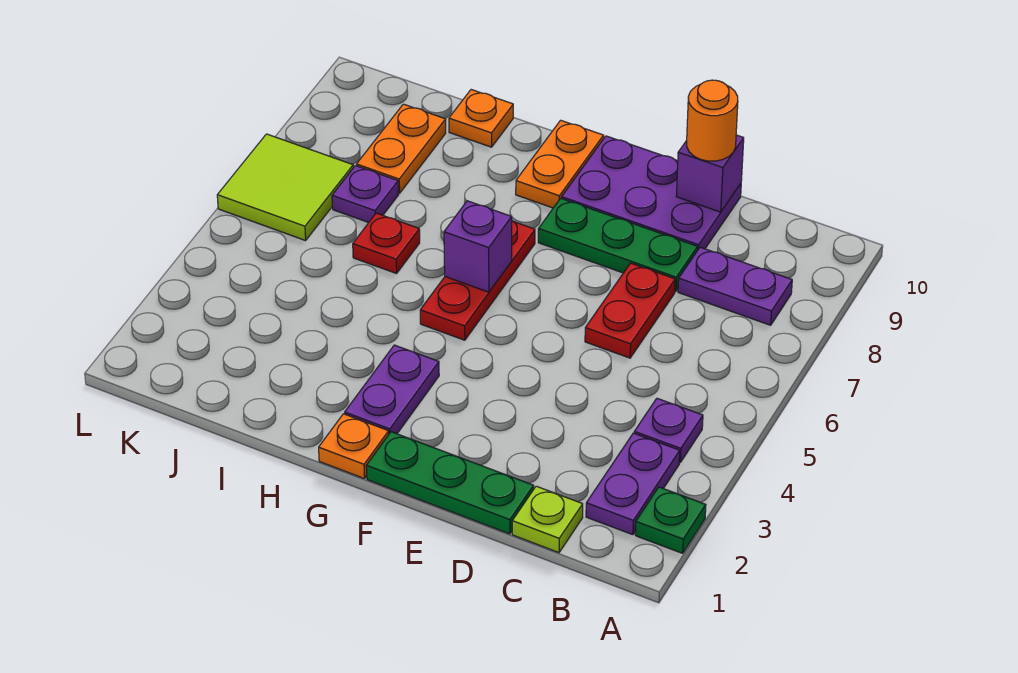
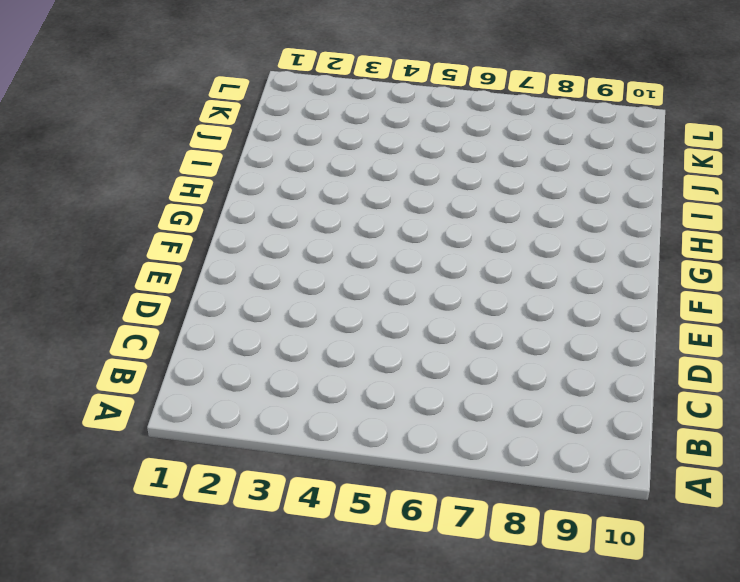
none -> green 1x1 plate [635,487,706,553]
none -> purple 1x2 plate [586,433,680,535]
none -> purple 1x1 plate [634,398,703,463]

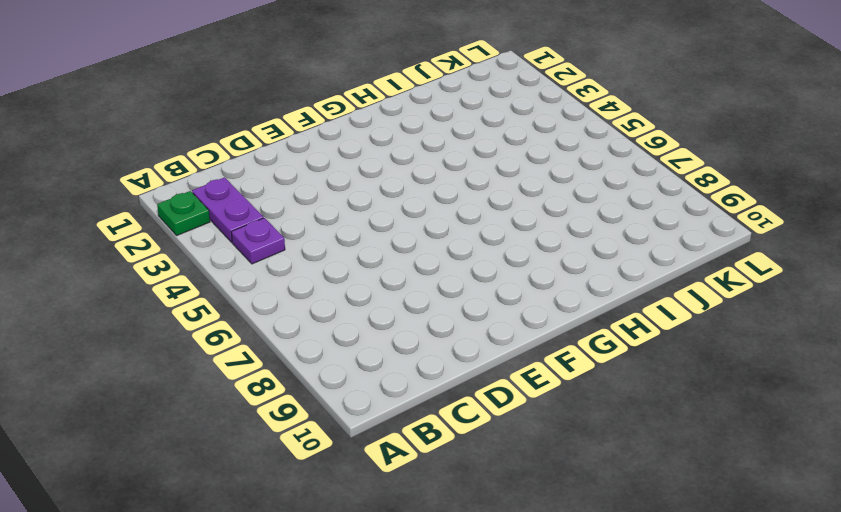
none -> purple 1x2 plate [678,247,792,325]
none -> lime 1x1 plate [512,486,583,553]
none -> green 1x3 plate [366,432,534,534]

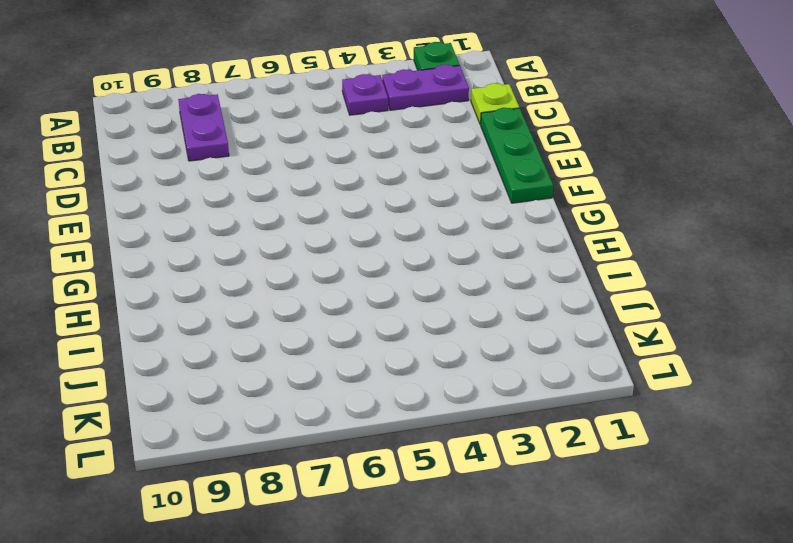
none -> red 1x2 plate [585,263,675,358]
none -> green 1x3 plate [538,198,698,292]
none -> purple 2x3 plate [562,136,741,251]

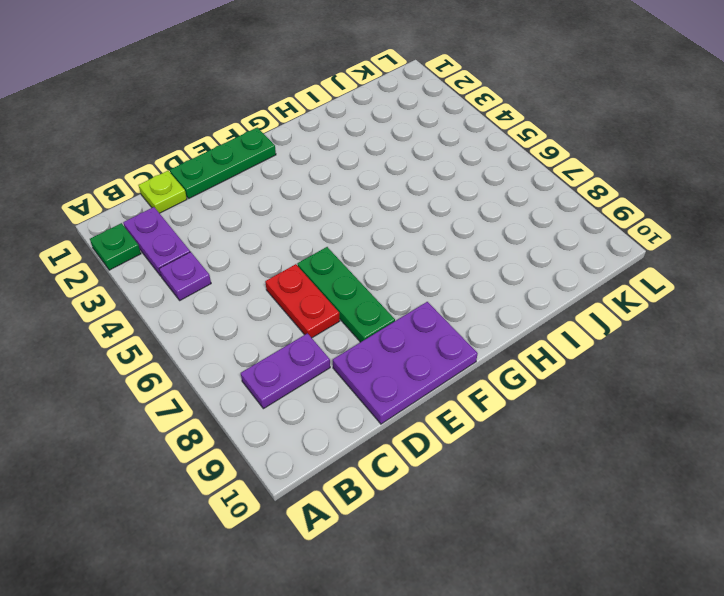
green 1x3 plate [298,247,395,342] -> green 1x3 plate turned to [538,198,698,292]
none -> orange 1x1 plate [319,414,389,479]
none -> purple 1x2 plate [345,345,439,434]
none -> red 1x3 plate [420,221,535,340]

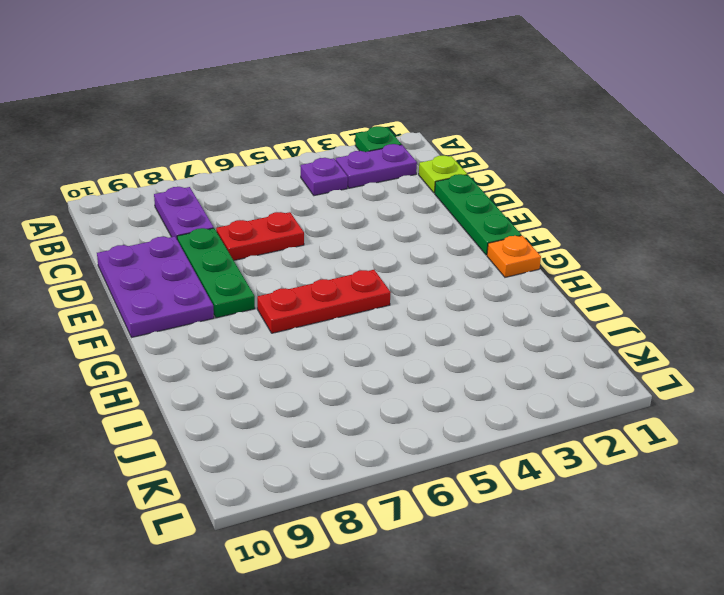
none -> purple 1x2 plate [345,345,439,434]
none -> orange 1x2 plate [516,120,604,208]
none -> red 1x1 plate [353,213,420,274]

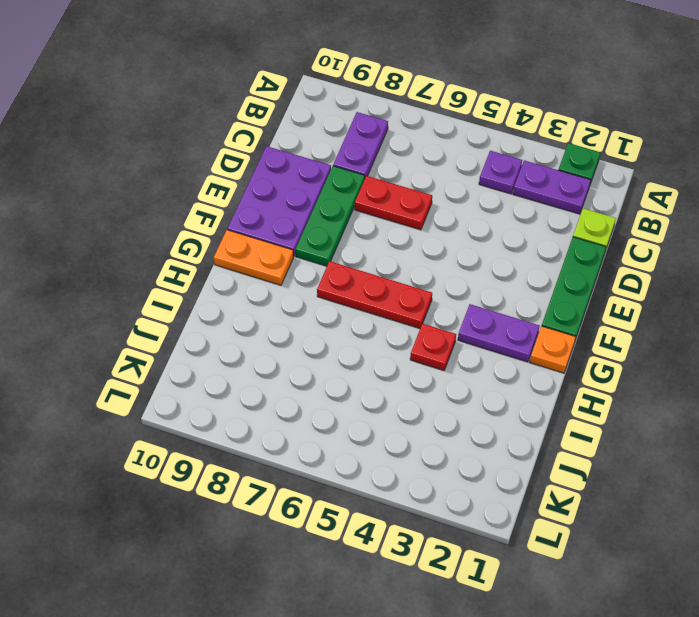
red 1x1 plate [410,324,456,370] -> red 1x1 plate moved to [353,213,420,274]
none -> orange 1x1 plate [449,90,513,147]
none -> purple 1x1 plate [332,166,399,223]
none -> orange 1x2 plate [357,104,446,193]

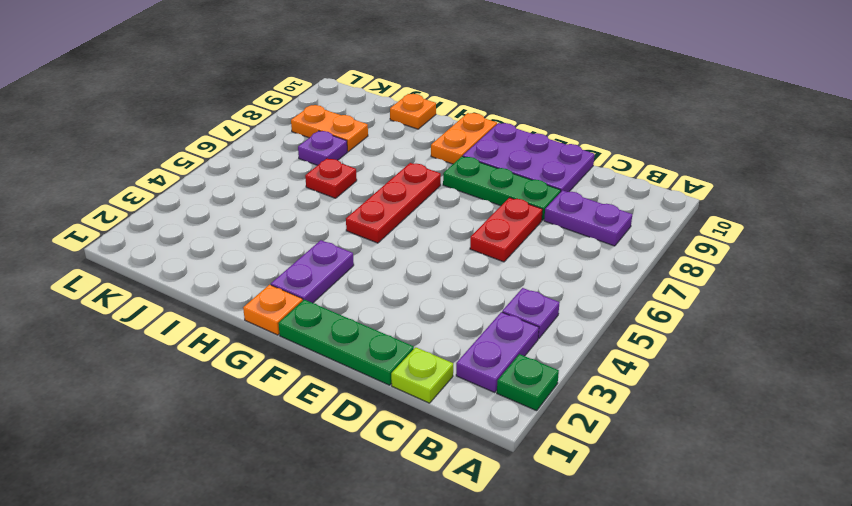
orange 1x2 plate [291,105,368,152] -> orange 1x2 plate turned to [357,104,446,193]
none -> lime 2x2 tile [217,134,353,241]
none -> purple 1x1 brick [676,135,744,212]
none -> purple 1x1 brick [444,201,512,292]

